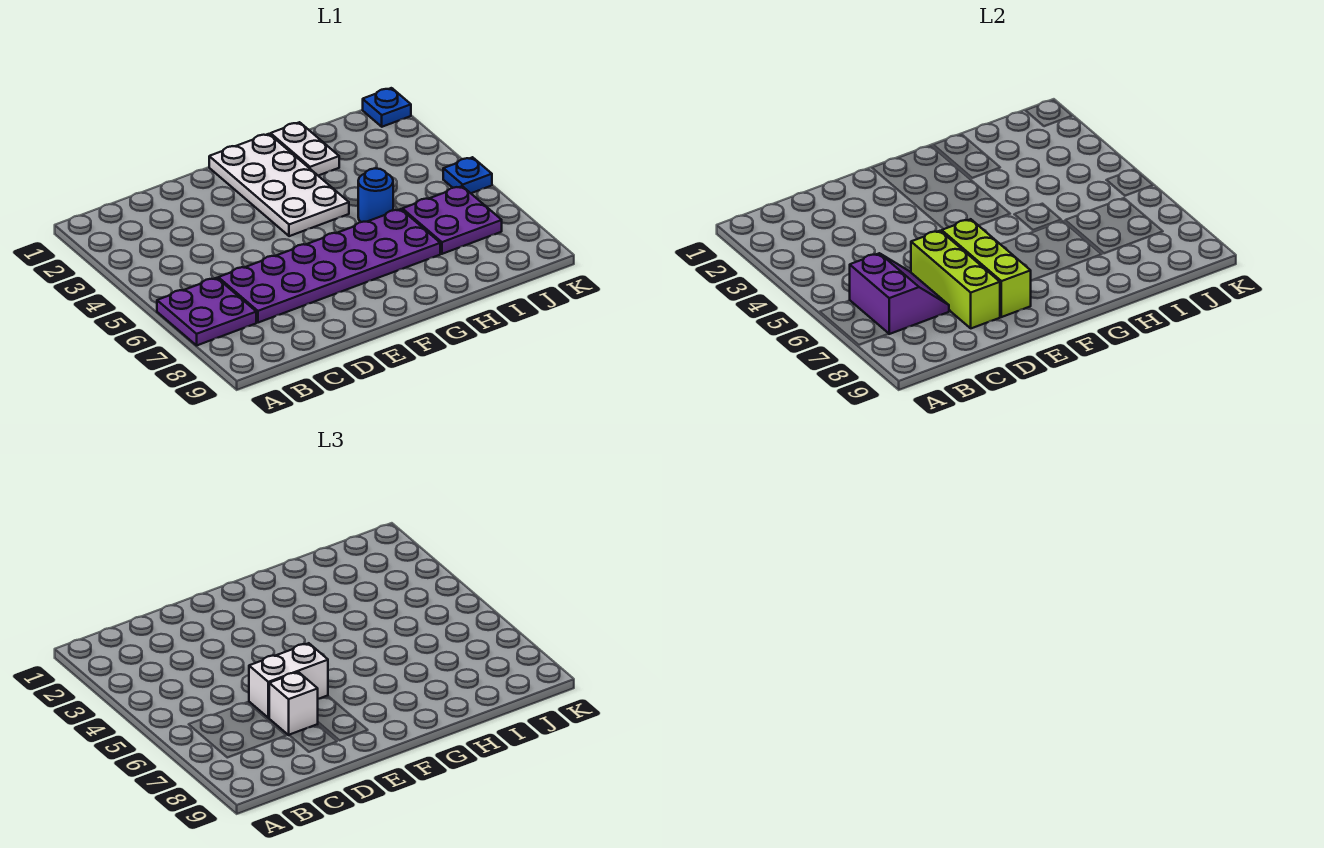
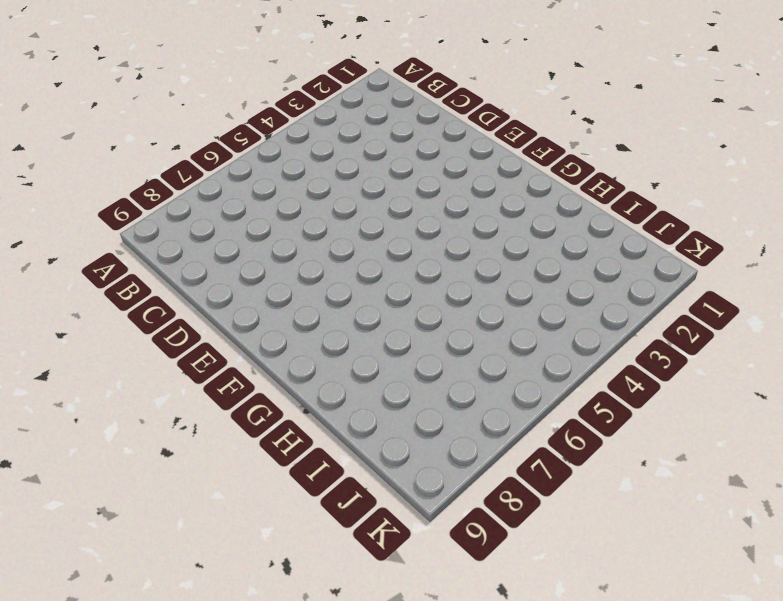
none -> purple 2x2 plate [157,278,256,345]
none -> purple 2x6 plate [218,209,440,323]
none -> white 2x4 plate [209,134,349,236]

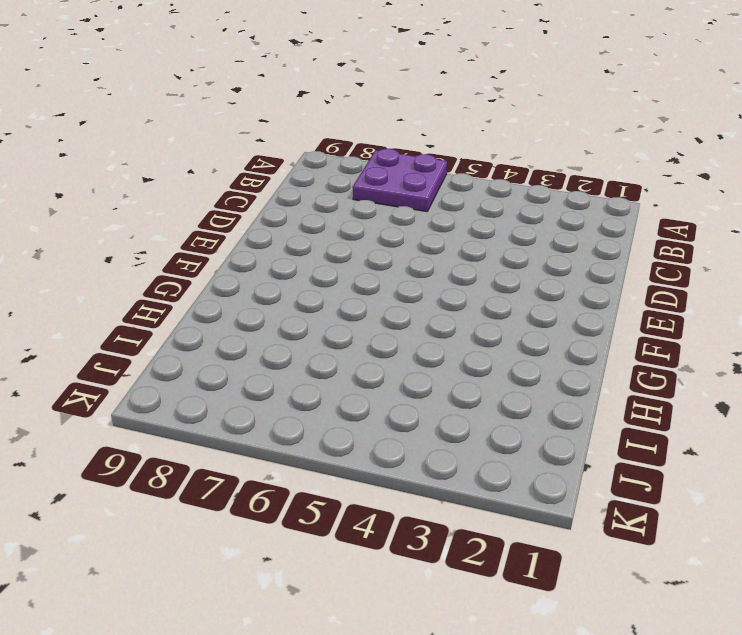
none -> purple 2x6 plate [218,209,440,323]
none -> white 2x4 plate [209,134,349,236]
none -> white 1x2 plate [271,122,339,176]

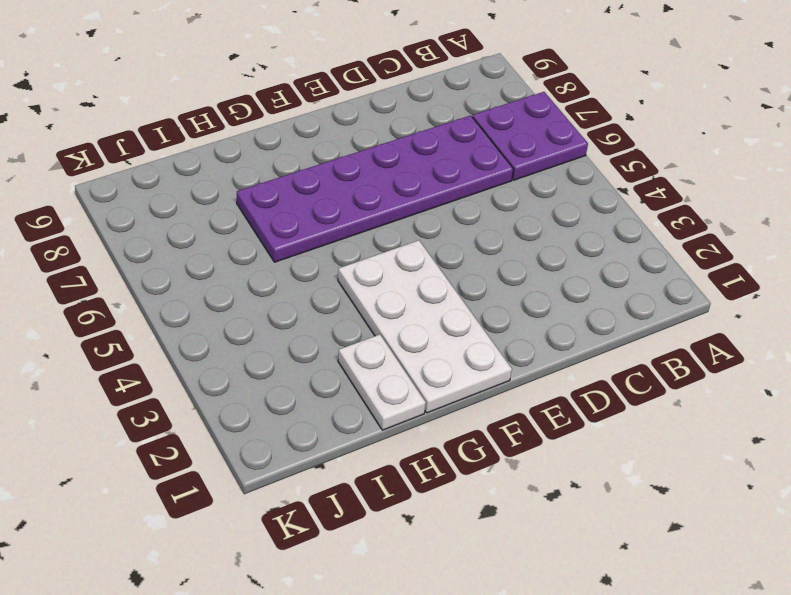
none -> blue 1x1 round brick [358,168,393,222]
none -> purple 2x2 plate [402,186,502,254]
none -> blue 1x1 plate [363,88,411,127]

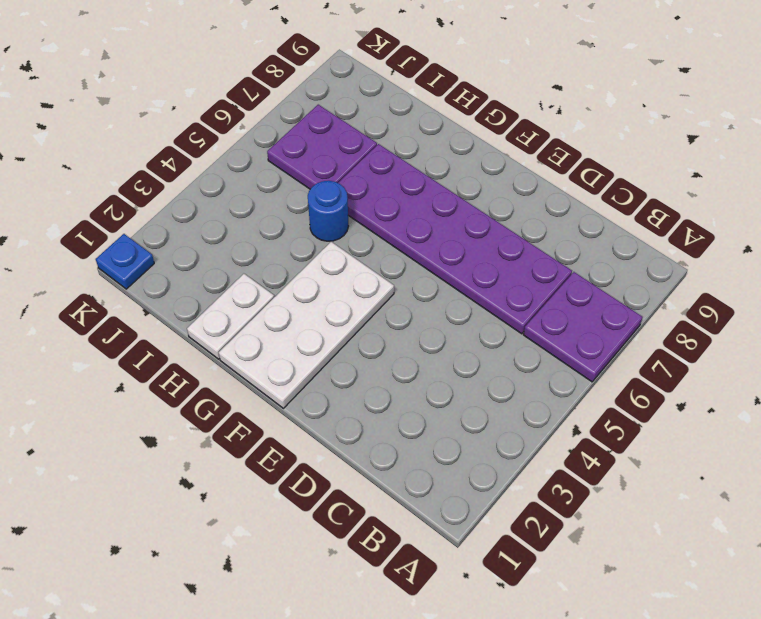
none -> blue 1x1 plate [443,157,492,193]
none -> purple 2x2 slope [850,253,949,334]
none -> lime 1x3 brick [911,231,1000,328]

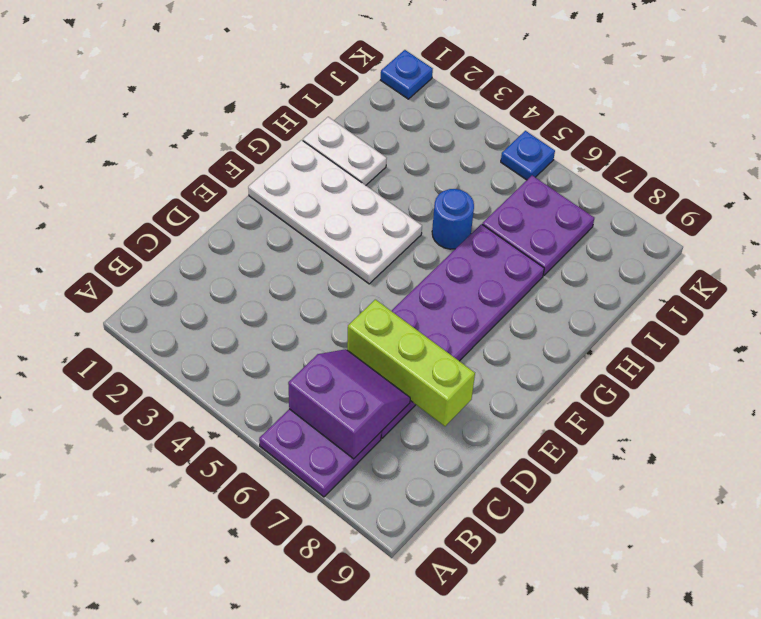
none -> lime 1x3 brick [942,219,1031,317]
none -> white 1x2 brick [249,643,328,718]
none -> white 1x1 brick [269,672,318,735]

